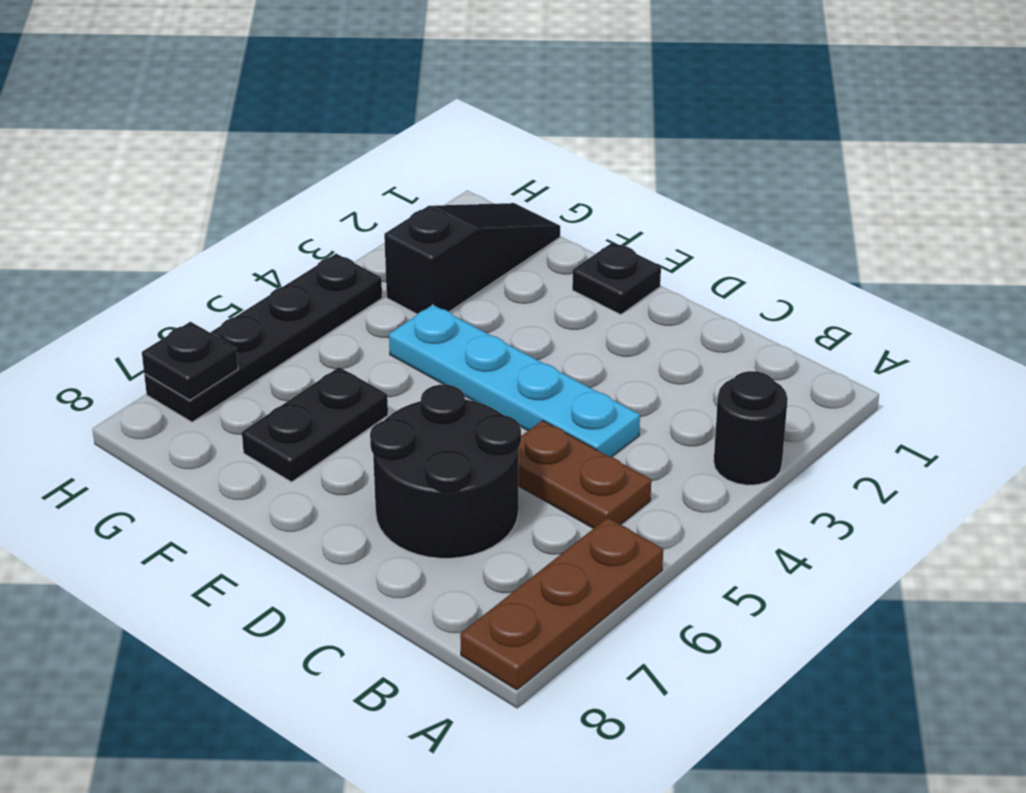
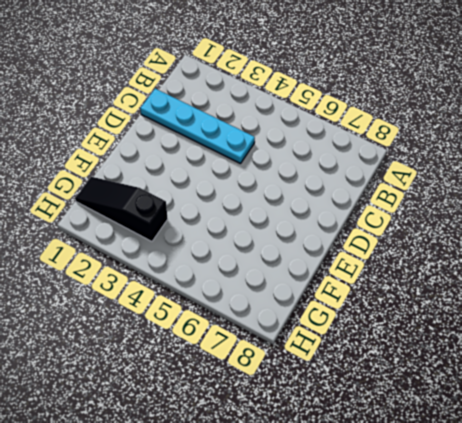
cyan 1x4 plate [140,89,255,164] -> cyan 1x4 plate turned to [389,305,640,457]
none -> black 1x1 round brick [714,371,788,485]
none -> brown 1x3 plate [460,518,663,690]

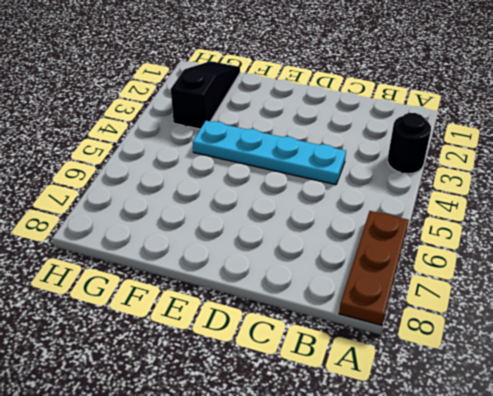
none -> brown 1x2 plate [518,420,651,529]
none -> black 2x2 round brick [370,385,521,558]

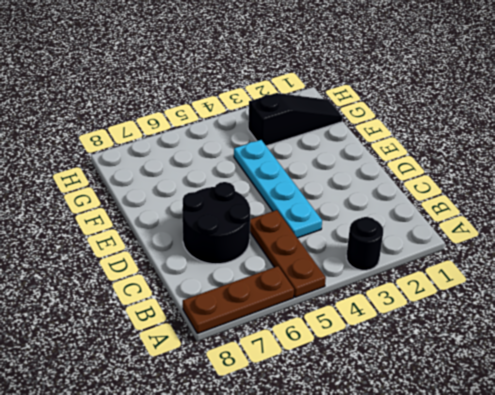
brown 1x3 plate [250,210,326,297] -> brown 1x2 plate [518,420,651,529]
none -> black 1x1 plate [572,242,661,315]
none -> black 1x2 plate [242,367,388,482]

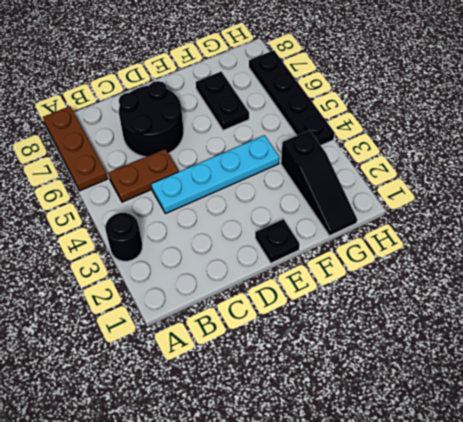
none -> black 1x1 plate [142,322,238,400]

